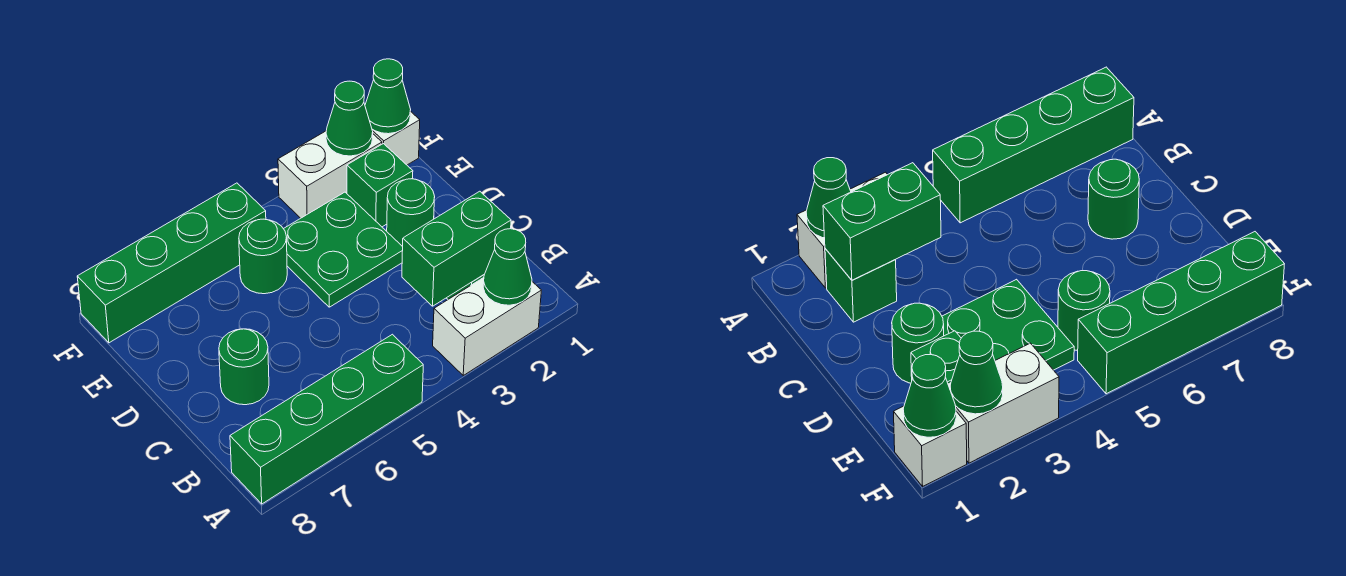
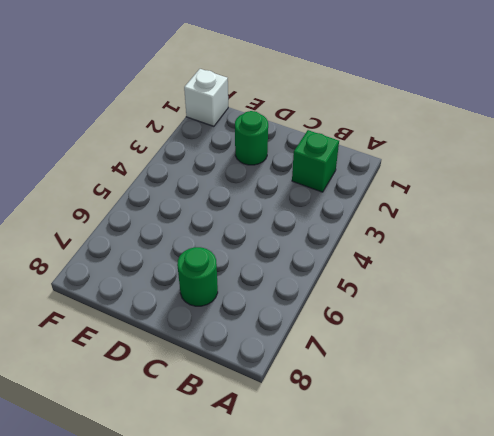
none -> white 1x2 brick [433,278,541,375]
none -> green 1x4 brick [230,334,423,504]
none -> green 2x2 plate [284,192,403,307]

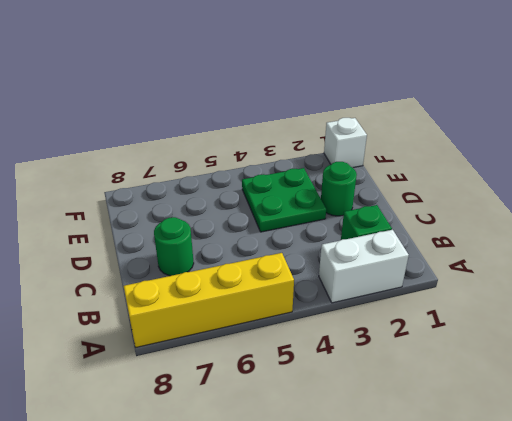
yellow 1x4 brick [124,253,294,347] -> green 1x4 brick [230,334,423,504]
none -> green 1x1 brick [347,143,413,227]
none -> green 1x1 round brick [239,219,287,294]
none -> white 1x2 brick [278,131,382,218]

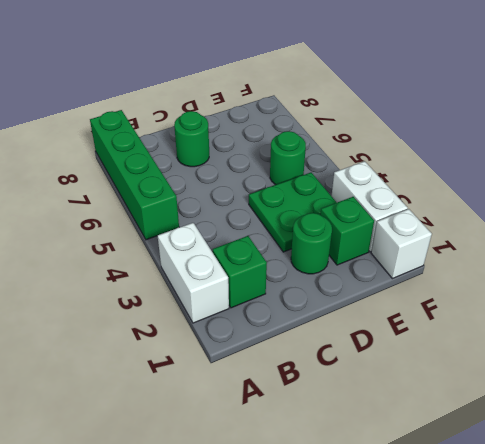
none -> green 1x4 brick [77,183,266,343]
none -> green 1x1 cone [483,229,532,305]
none -> green 1x2 brick [402,191,511,306]

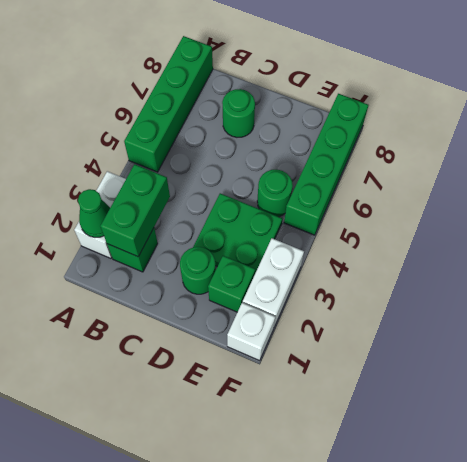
none -> green 1x1 cone [365,59,411,134]
none -> green 1x1 cone [326,81,373,156]

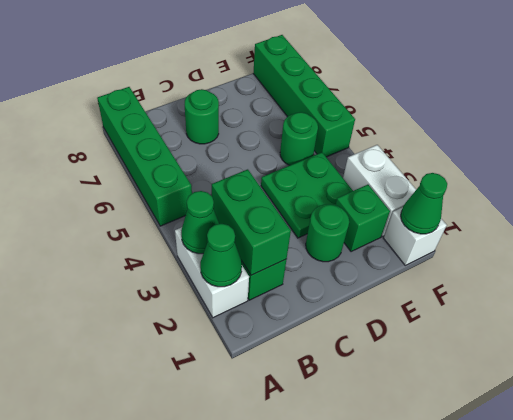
green 1x1 cone [181,191,219,254] -> green 1x1 cone moved to [326,81,373,156]

